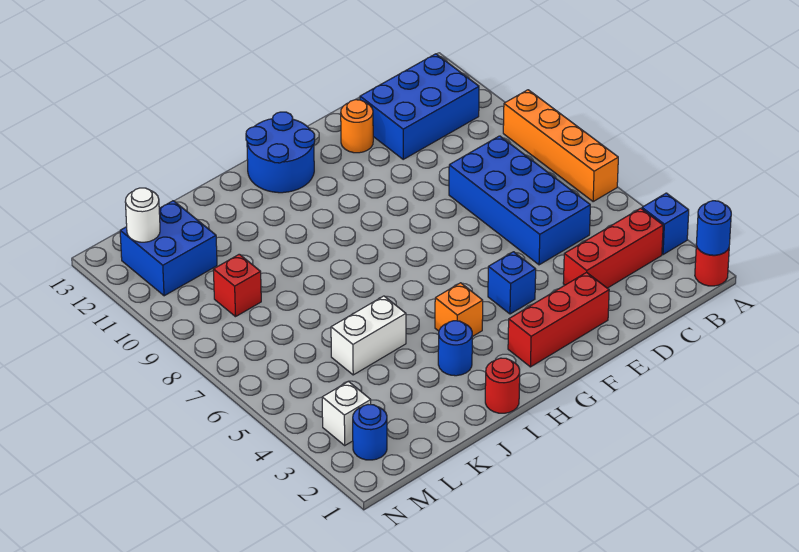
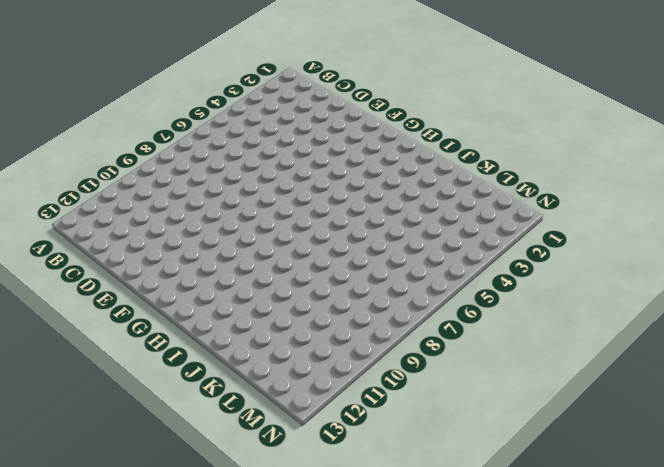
none -> red 1x1 round brick [695,246,729,286]
none -> blue 1x1 brick [642,193,689,255]
none -> orange 1x4 brick [503,90,618,202]

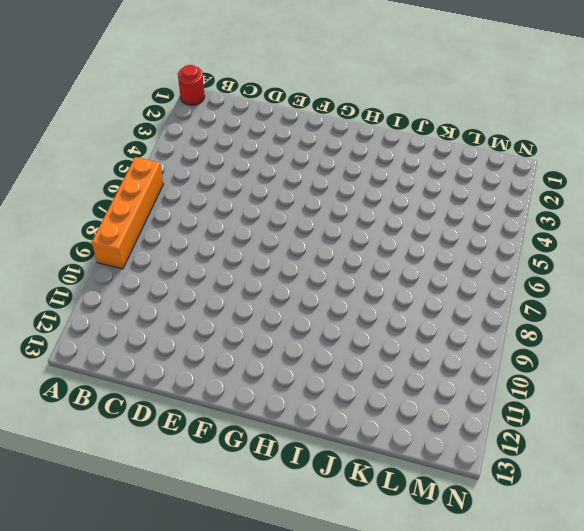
none -> blue 1x1 brick [642,193,689,255]
none -> red 1x3 brick [563,208,663,288]
none -> blue 2x3 brick [360,54,479,159]

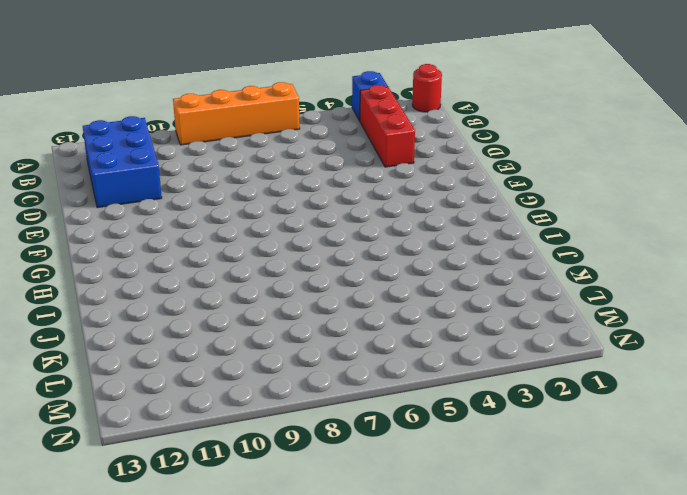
none -> blue 2x4 brick [449,136,590,265]
none -> red 1x3 brick [508,272,609,367]
none -> orange 1x1 round brick [341,100,373,153]

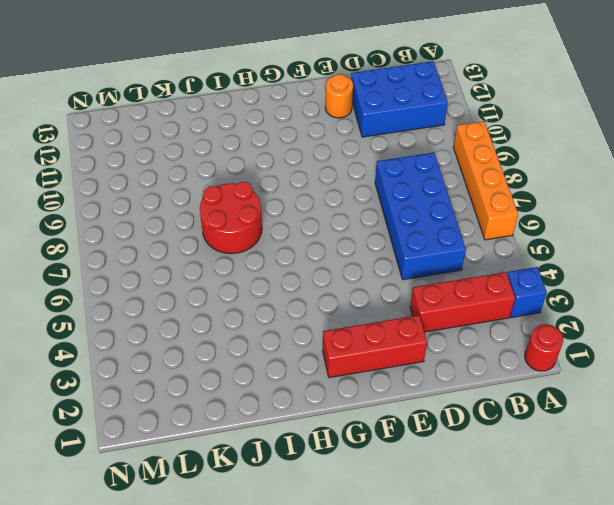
red 2x2 round brick [200,182,262,254] -> none
none -> blue 1x1 brick [488,252,536,314]
none -> blue 2x2 round brick [246,112,315,193]
none -> orange 1x1 brick [435,283,483,337]

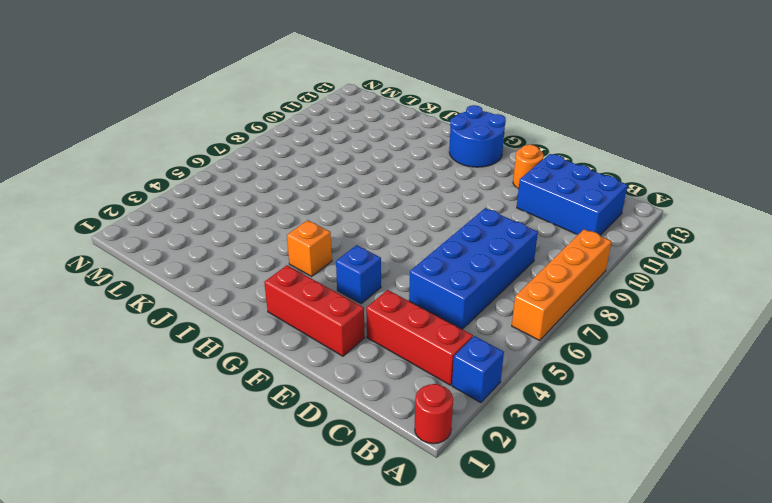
none -> red 1x1 round brick [485,358,520,413]
none -> blue 1x1 round brick [438,321,472,376]
none -> white 1x2 brick [331,296,406,375]

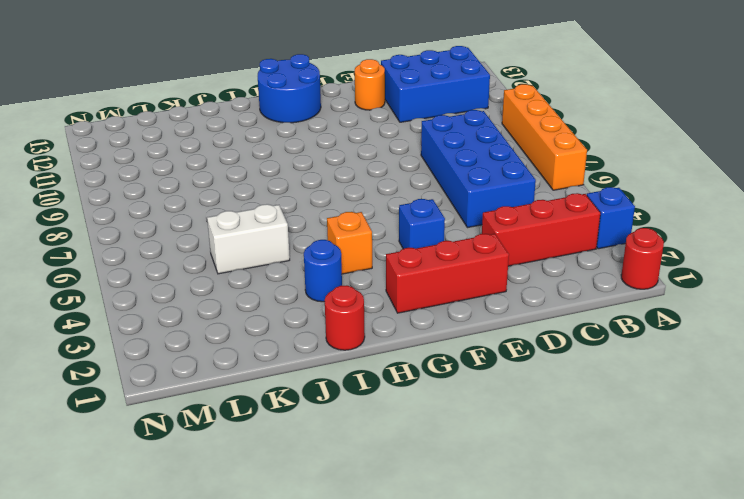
none -> red 1x1 brick [213,254,261,317]
none -> blue 2x2 brick [120,201,217,296]
none -> blue 1x1 round brick [353,405,387,460]

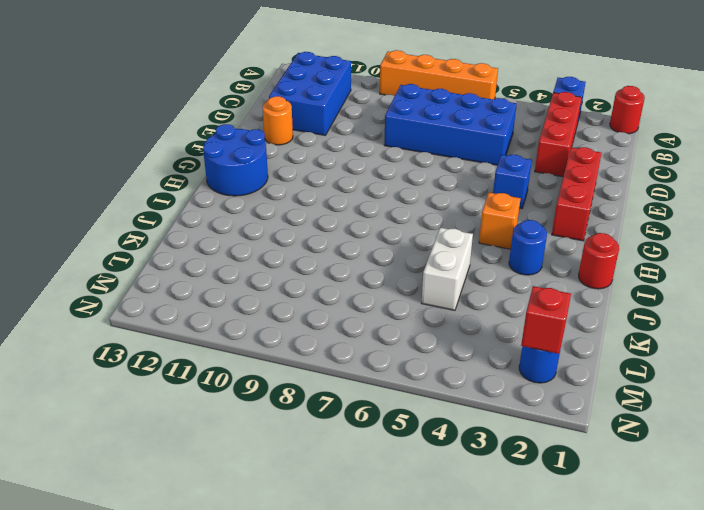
red 1x1 brick [521,286,571,354] -> red 1x1 brick moved to [213,254,261,317]
none -> blue 2x2 brick [120,201,217,296]
none -> white 1x1 brick [322,381,371,445]
none -> blue 1x1 round brick [696,201,731,255]

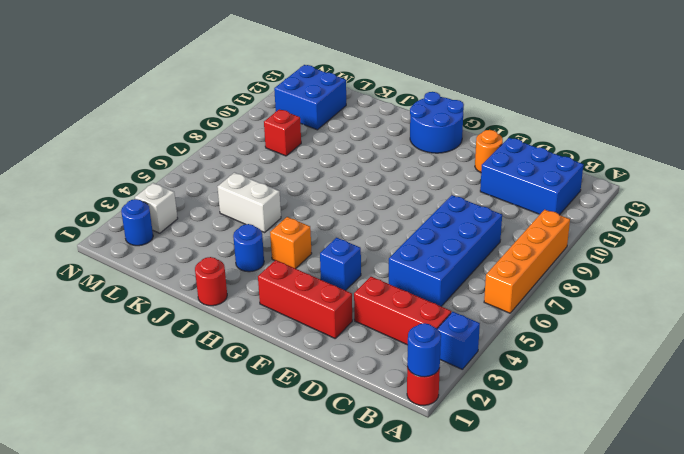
none -> white 1x1 round brick [125,188,160,242]

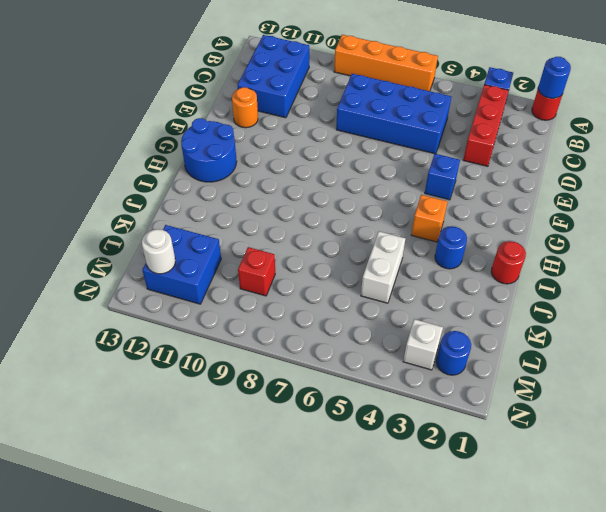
none -> red 1x3 brick [508,272,609,367]

